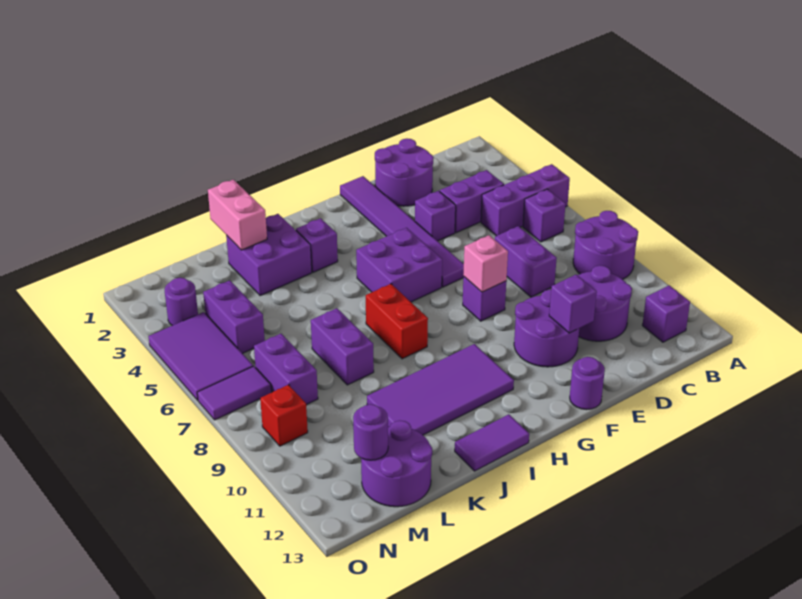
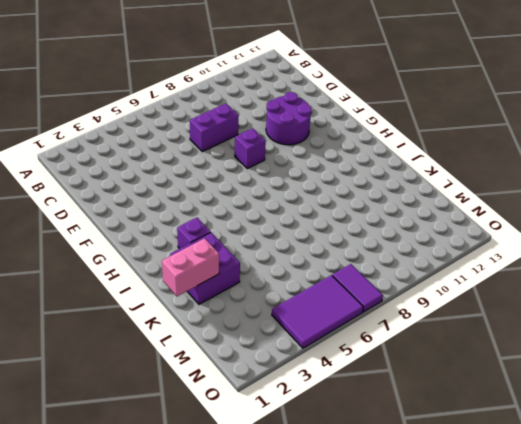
none -> purple 1x3 brick [481,164,570,236]
none -> purple 2x2 round brick [573,211,638,279]
none -> purple 1x1 brick [523,189,566,242]
none -> purple 1x1 brick [642,285,690,342]

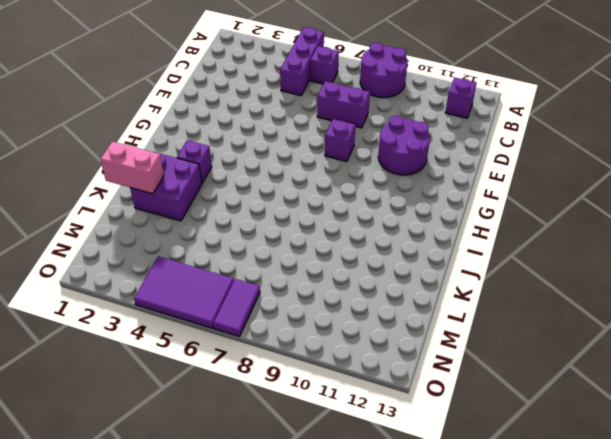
none -> purple 1x2 brick [440,170,504,233]
none -> purple 2x2 round brick [578,265,632,341]
none -> purple 2x2 round brick [375,139,434,206]
none -> purple 1x1 brick [415,191,456,241]

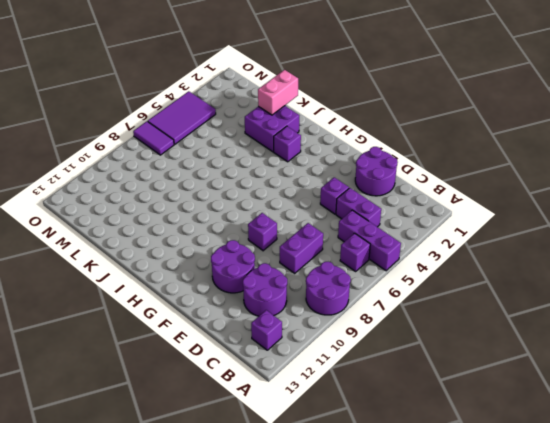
none -> purple 1x6 tile [340,176,464,287]
none -> purple 1x1 round brick [570,357,605,410]
none -> purple 2x2 brick [356,228,442,302]
none -> purple 2x4 tile [367,344,514,435]

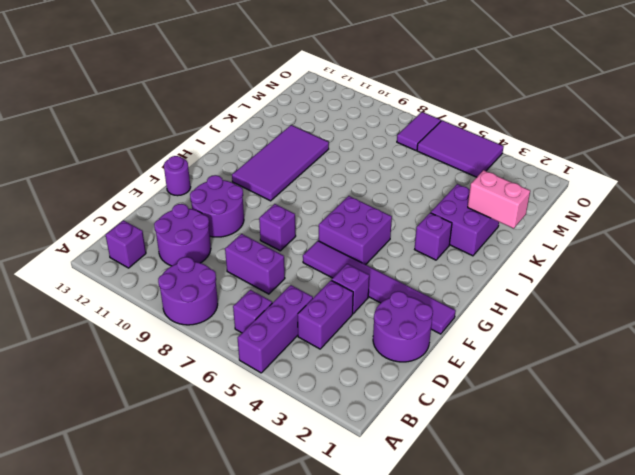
none -> red 1x2 brick [366,284,428,359]
none -> purple 1x2 tile [455,414,529,471]
none -> purple 1x2 brick [311,308,374,385]
none -> purple 2x2 round brick [361,421,432,507]

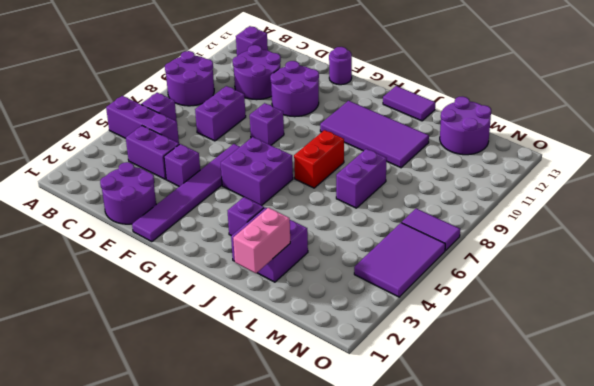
none -> purple 1x2 brick [203,280,265,354]
none -> purple 1x2 brick [254,334,318,405]
none -> purple 1x1 round brick [165,278,198,326]
none -> red 1x1 brick [260,385,308,446]

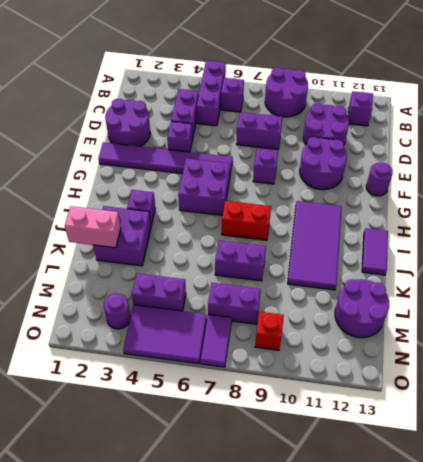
none -> purple 1x1 brick [549,275,597,333]
none -> pink 1x1 brick [463,235,508,292]
none -> purple 1x1 round brick [353,404,388,460]

